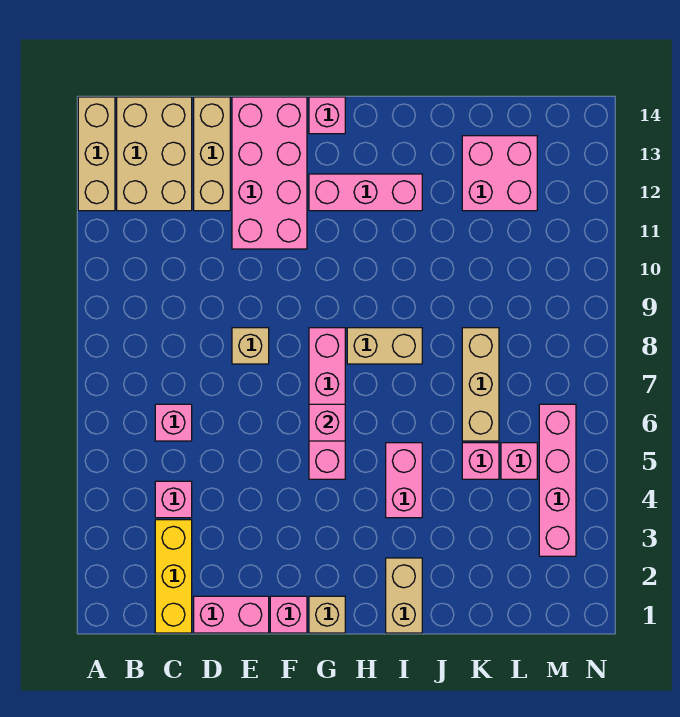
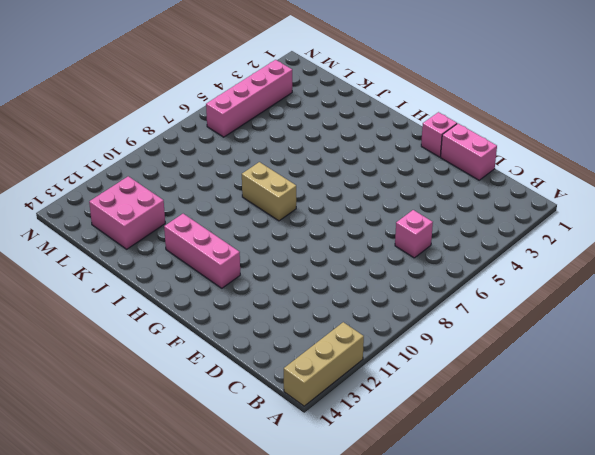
none -> tan 2x3 brick [117,97,192,211]
none -> yellow 1x3 brick [155,520,192,633]
none -> pink 1x1 brick [155,481,192,518]

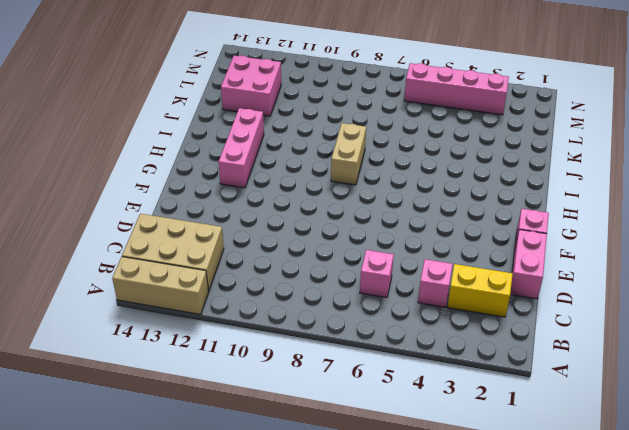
yellow 1x2 brick [447,264,513,317] -> yellow 1x3 brick [155,520,192,633]
none -> tan 1x3 brick [194,97,230,211]
none -> tan 1x1 brick [232,328,269,364]
none -> pink 2x4 brick [232,97,307,249]

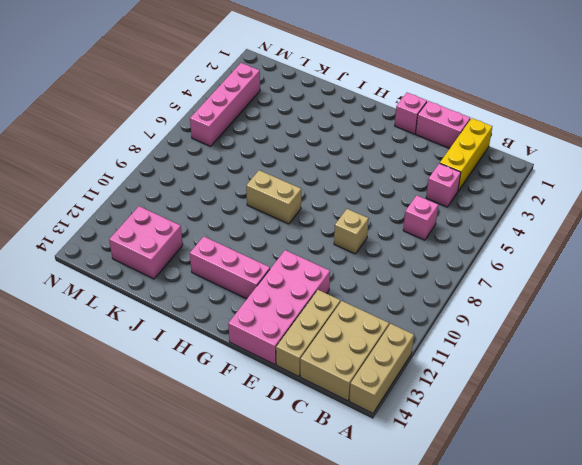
none -> tan 1x1 brick [309,596,345,633]
none -> pink 1x4 brick [309,328,345,479]
none -> pink 1x1 brick [309,97,345,134]

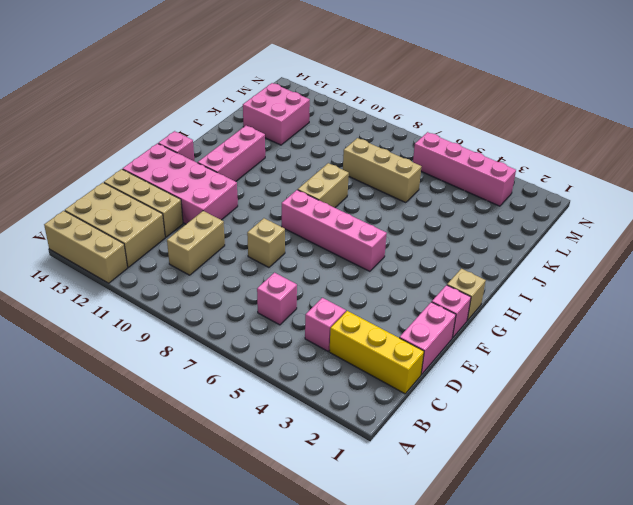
tan 1x2 brick [167,211,225,275] -> tan 1x2 brick turned to [386,558,422,633]
none -> pink 1x2 brick [386,443,422,518]
none -> pink 1x1 brick [462,443,499,479]
none -> pink 1x1 brick [501,443,537,479]

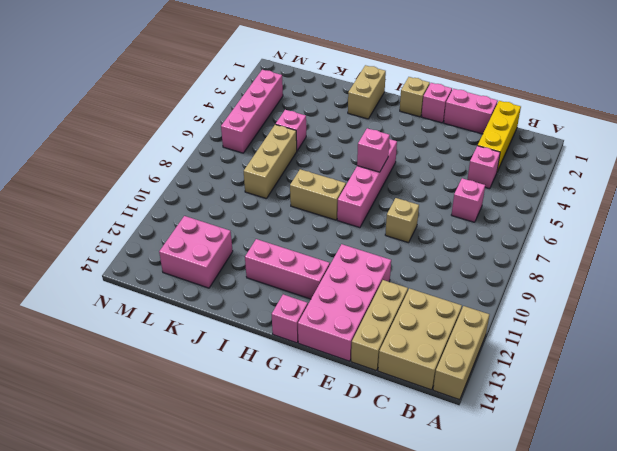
none -> pink 1x2 brick [386,443,422,518]
none -> pink 1x1 brick [501,443,537,479]

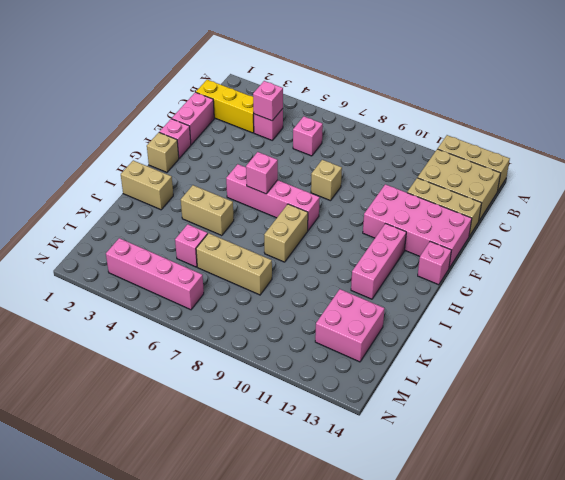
pink 1x1 brick [253,81,283,121] -> pink 1x1 brick moved to [501,443,537,479]
tan 1x2 brick [181,185,234,236] -> pink 1x2 brick [386,443,422,518]

